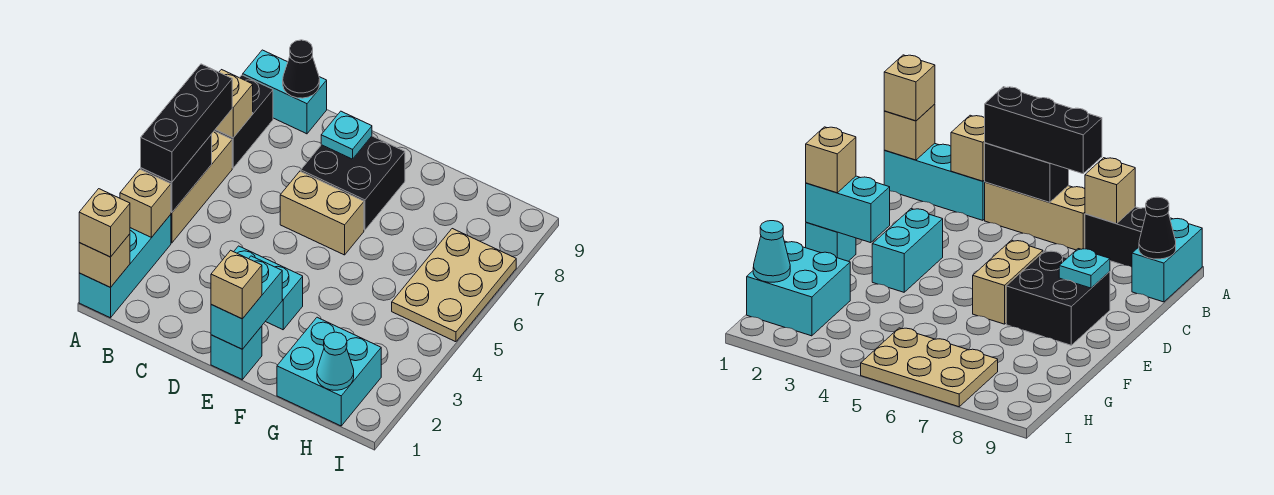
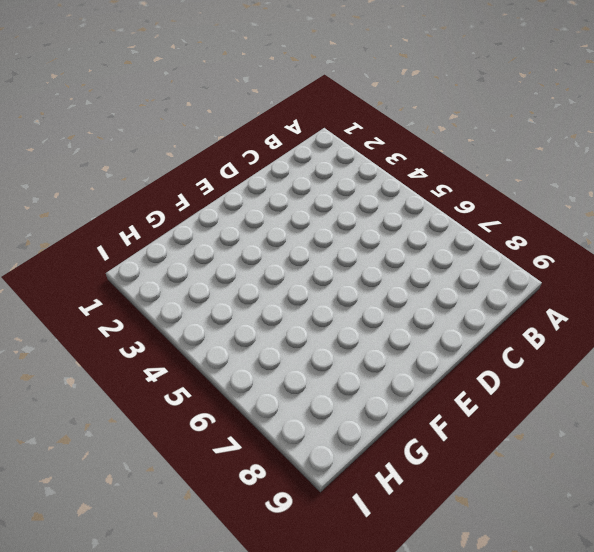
none -> cyan 1x3 brick [79,215,171,318]
none -> tan 1x3 brick [171,131,232,243]
none -> black 1x2 brick [214,75,273,168]

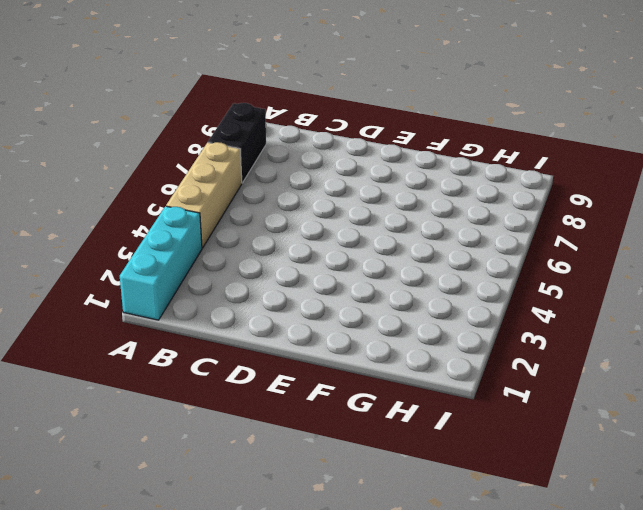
none -> cyan 1x2 brick [243,50,327,134]
none -> cyan 1x2 brick [234,246,303,330]
none -> tan 1x2 brick [280,171,364,255]

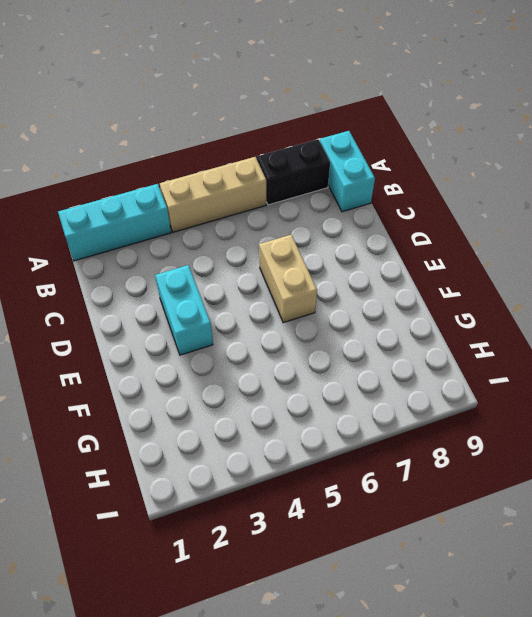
none -> black 2x2 brick [301,136,405,230]
none -> cyan 1x1 brick [211,326,262,379]
none -> cyan 2x2 brick [277,317,381,426]

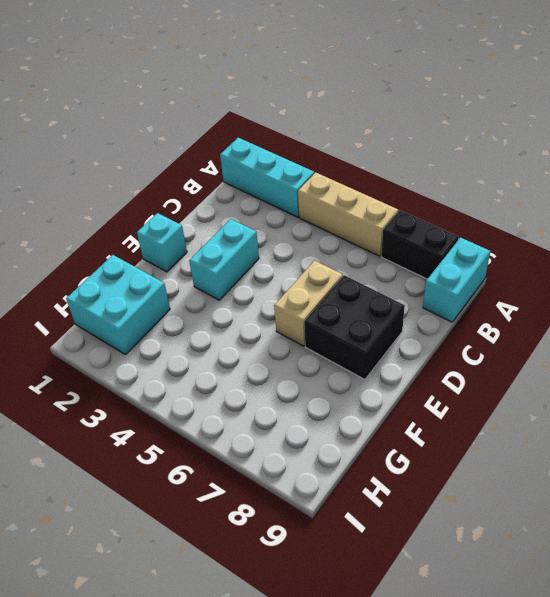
none -> tan 2x3 plate [392,229,516,342]
none -> tan 1x1 brick [79,234,130,287]
none -> tan 1x1 brick [120,169,171,237]

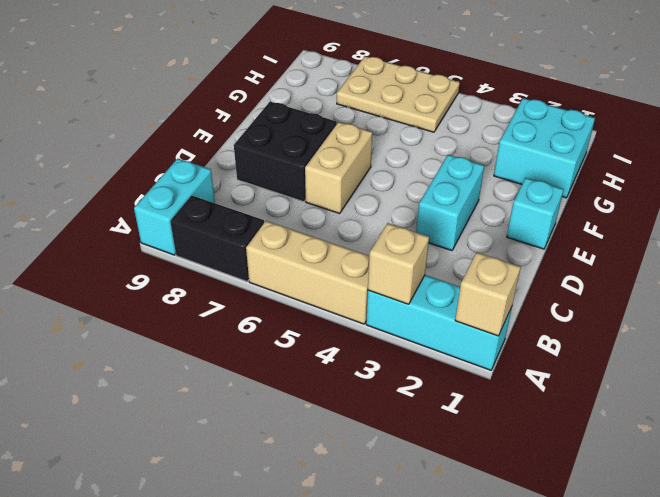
none -> black 1x2 brick [141,134,212,213]
none -> tan 1x1 brick [215,70,253,138]
none -> black 1x1 cone [283,40,320,98]

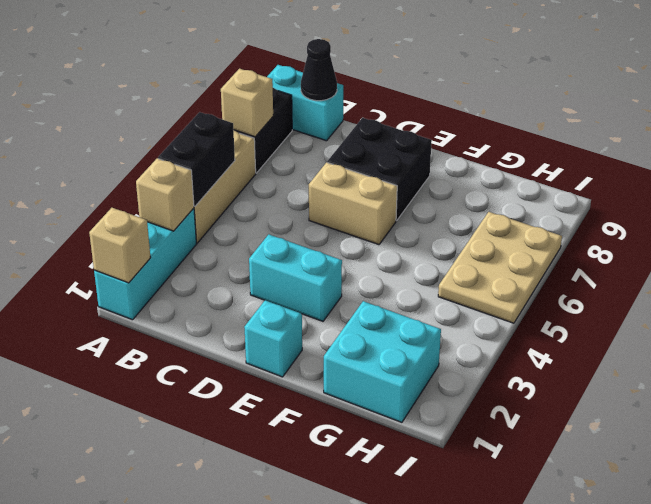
none -> cyan 1x1 plate [321,111,372,159]
none -> cyan 1x2 brick [211,256,282,349]
none -> cyan 1x1 cone [317,332,354,390]

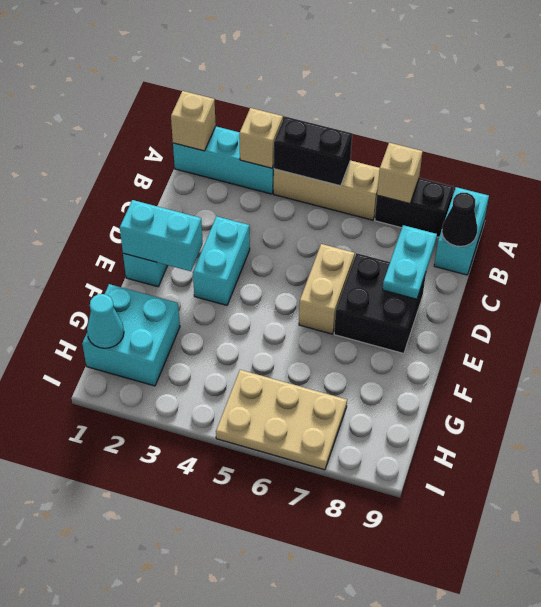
cyan 1x2 plate [383,225,437,299] -> cyan 1x1 plate [321,111,372,159]
none -> tan 1x1 brick [79,189,130,257]
none -> black 1x3 brick [141,64,232,182]
none -> tan 1x1 brick [211,250,262,319]

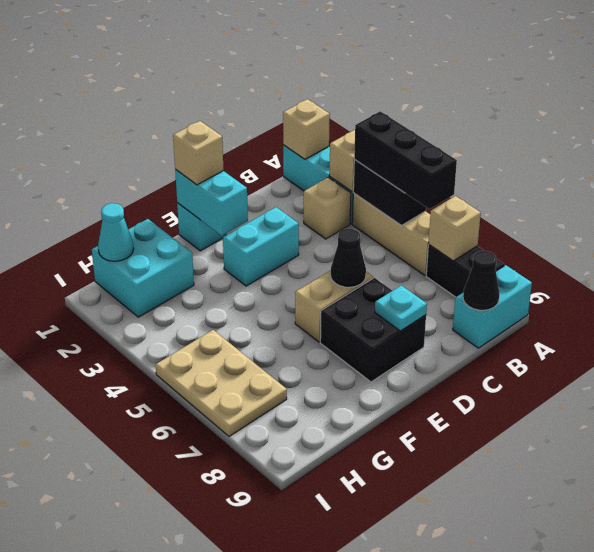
tan 1x1 brick [304,178,351,239] -> tan 1x1 brick moved to [79,189,130,257]
black 1x1 cone [331,229,366,287] -> none

